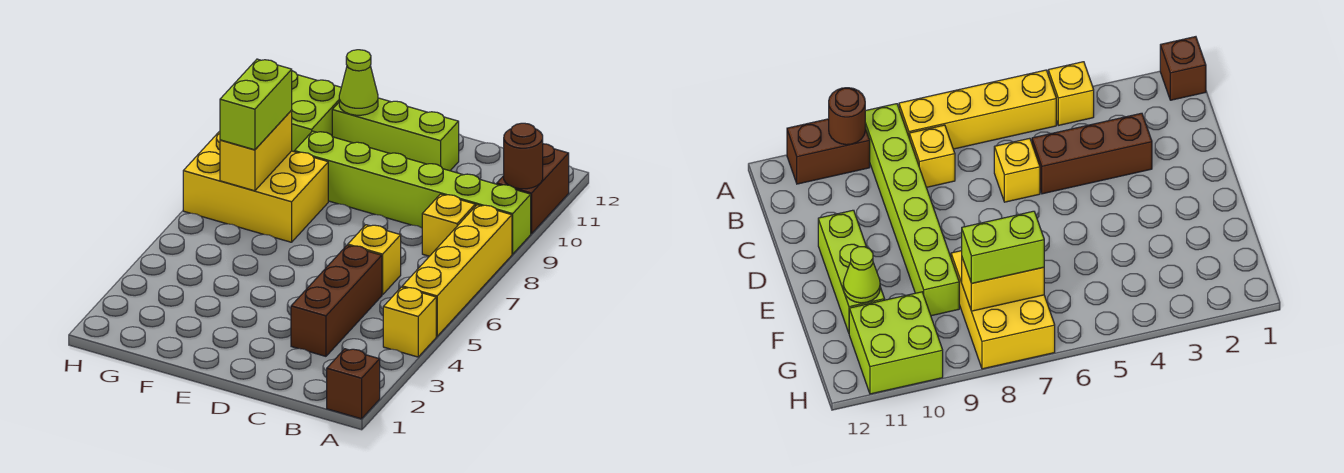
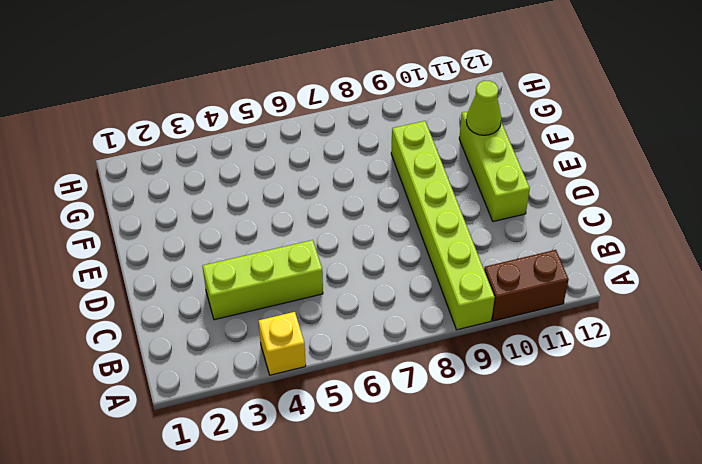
lime 1x3 brick [203,240,323,320] -> brown 1x3 brick [291,245,382,356]
none -> brown 1x1 brick [327,349,380,419]
none -> yellow 1x4 brick [402,205,512,336]
none -> yellow 1x1 brick [422,194,475,256]

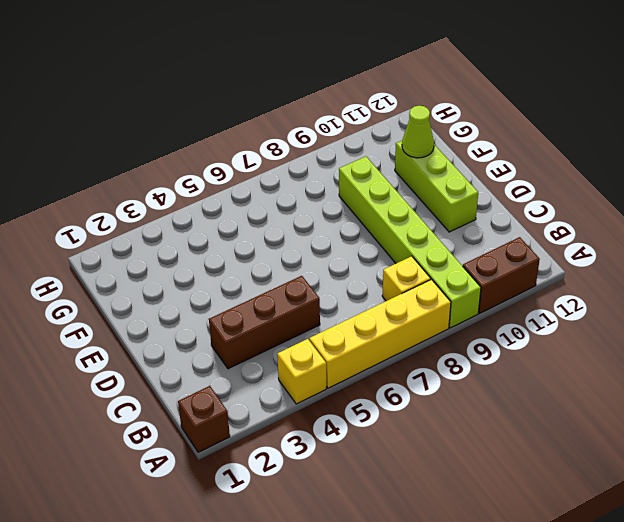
none -> yellow 1x1 brick [348,225,401,295]
none -> yellow 2x3 brick [183,131,328,242]
none -> lime 2x2 brick [291,71,341,152]

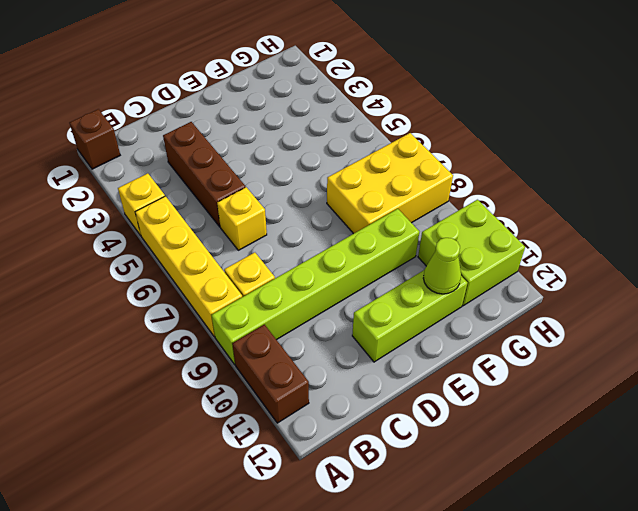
none -> brown 1x1 round brick [504,123,543,189]
none -> yellow 1x2 brick [220,111,292,191]
none -> lime 1x2 brick [220,59,292,150]

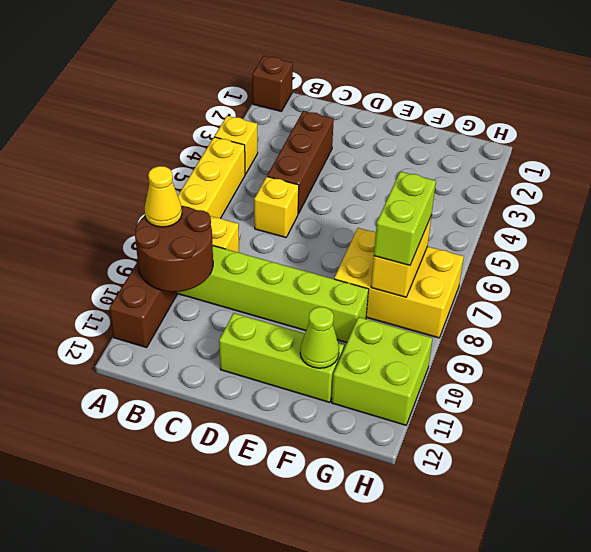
brown 2x2 round brick [135,206,213,292] -> brown 1x1 round brick [504,123,543,189]
yellow 1x1 cone [145,166,182,227] -> none

